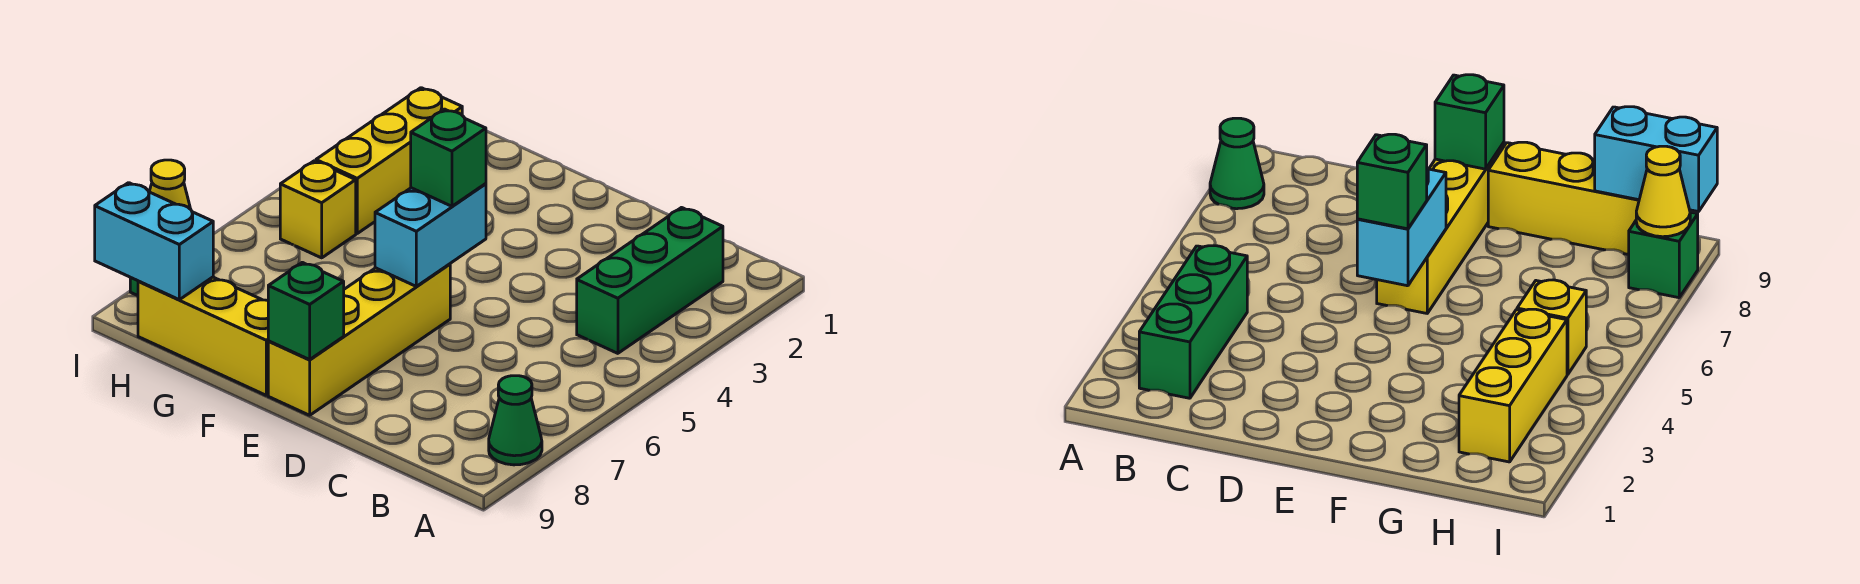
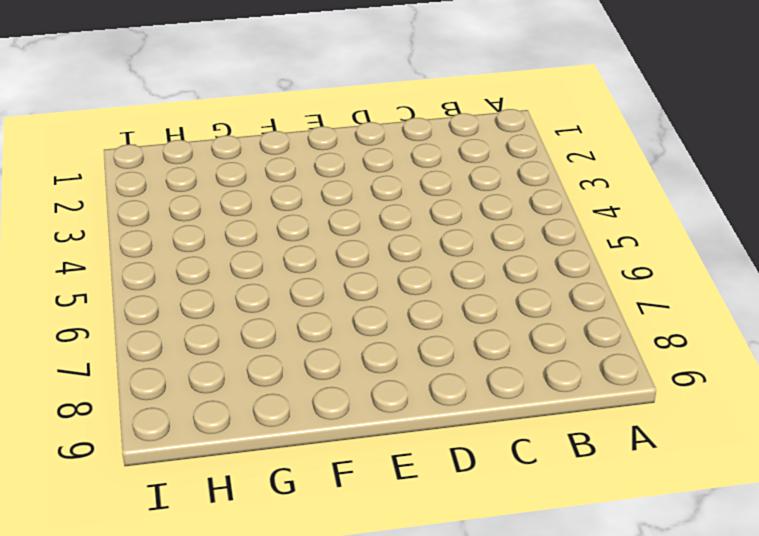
none -> green 1x1 cone [489,376,542,465]
none -> green 1x3 brick [577,208,723,353]
none -> yellow 1x4 brick [268,264,450,415]

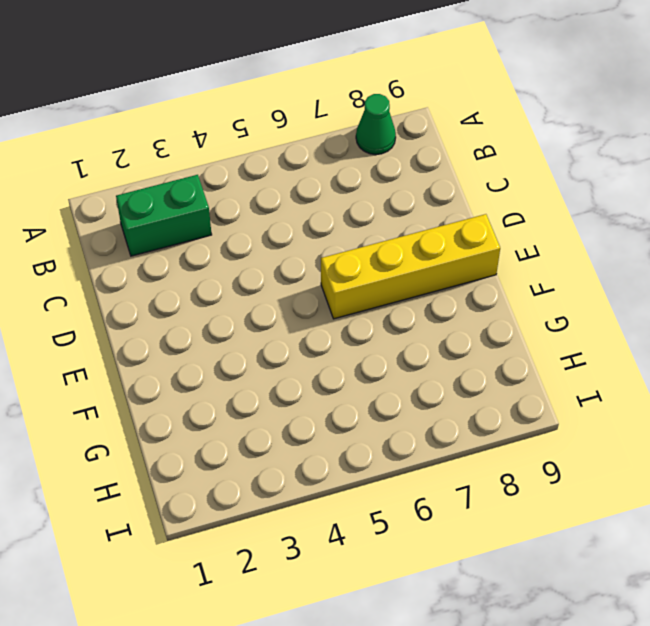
green 1x2 brick [116,175,212,256] -> green 1x3 brick [577,208,723,353]
none -> yellow 1x3 brick [138,277,269,395]
none -> yellow 1x3 brick [316,88,462,233]
none -> yellow 1x1 brick [280,161,356,258]

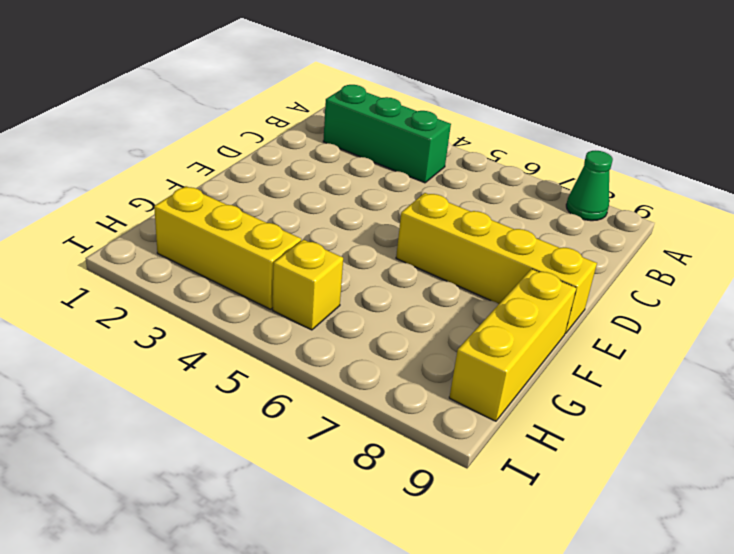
none -> green 1x1 brick [1629,212,1698,298]
none -> cyan 1x2 brick [375,184,486,286]
none -> green 1x1 brick [268,262,344,360]

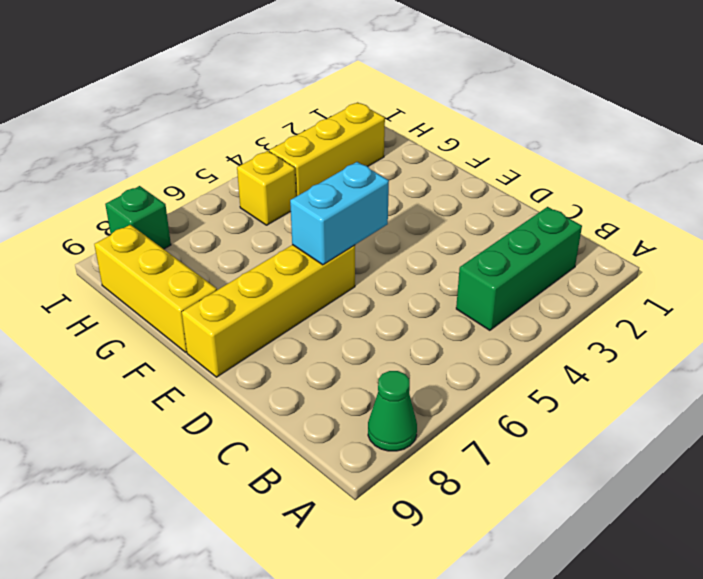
none -> green 1x1 brick [268,262,344,360]
none -> cyan 1x2 brick [95,183,213,300]
none -> yellow 1x1 cone [149,160,190,209]

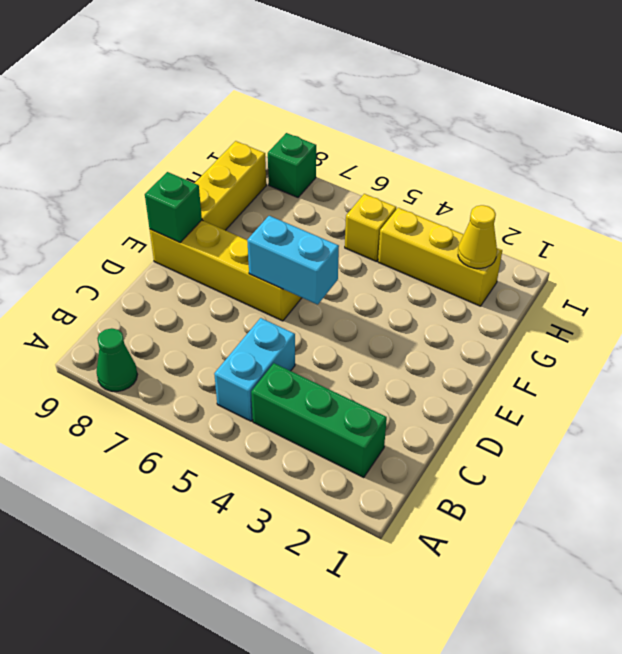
cyan 1x2 brick [214,318,295,421] -> cyan 1x2 brick moved to [95,183,213,300]
yellow 1x1 cone [458,205,497,268] -> yellow 1x1 cone moved to [149,160,190,209]
none -> green 1x1 brick [411,109,486,206]

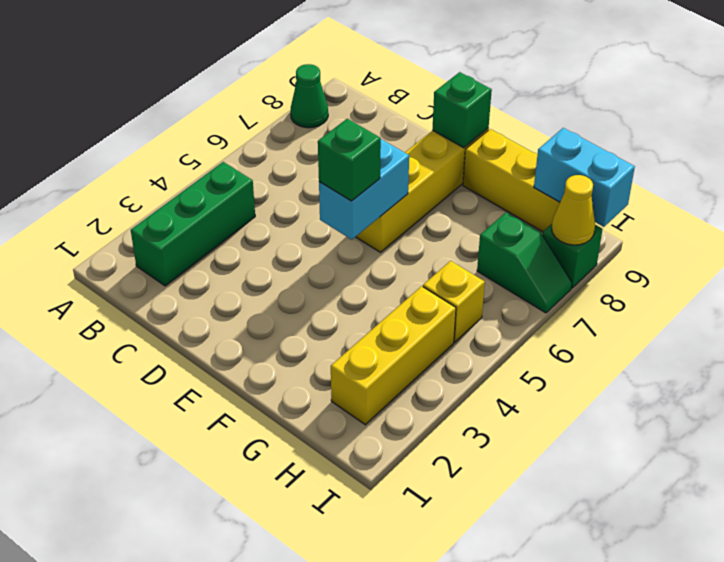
green 1x2 slope [477,212,572,313] -> none

